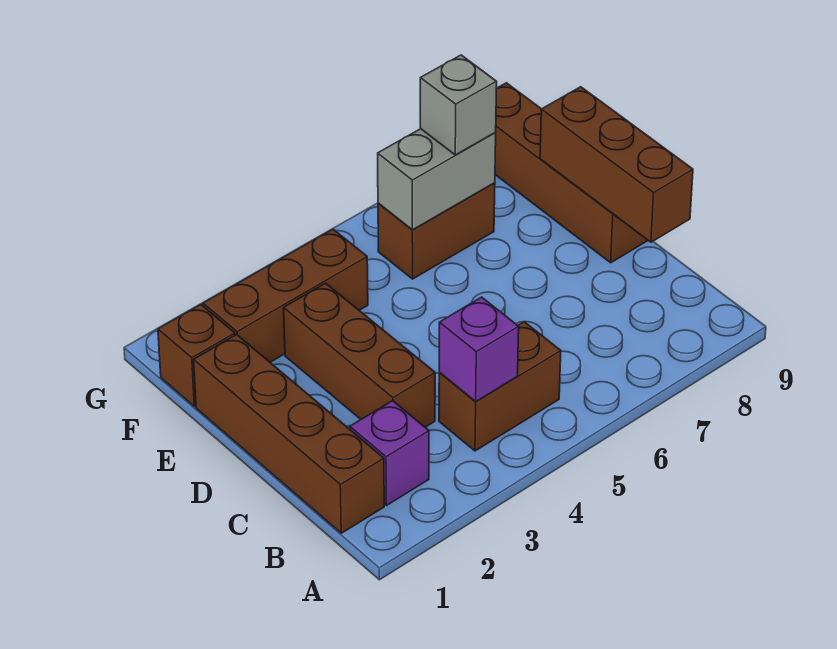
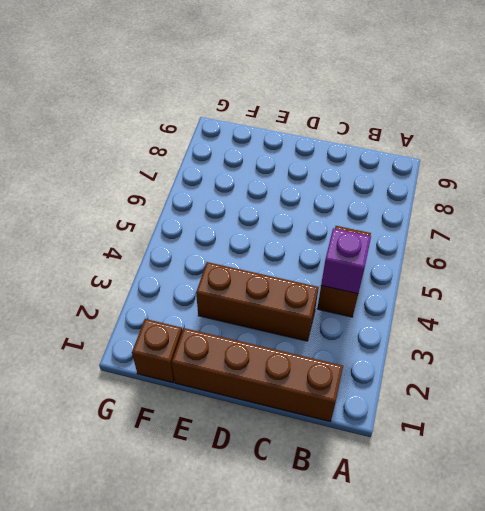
none -> purple 1x1 brick [350,401,429,506]
none -> brown 1x4 brick [495,83,648,263]
none -> brown 1x3 brick [203,229,368,362]

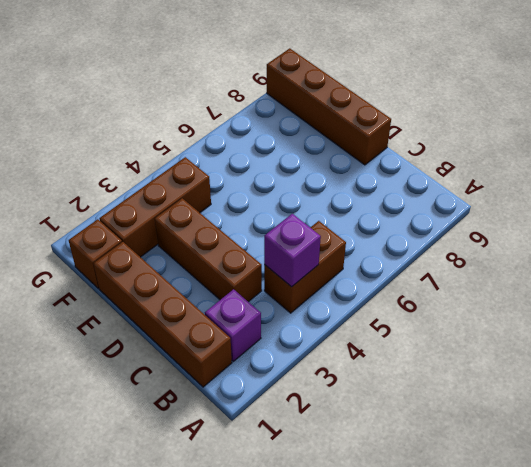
none -> brown 1x2 brick [378,183,495,279]
none -> brown 1x3 brick [540,87,693,242]
none -> grey 1x2 brick [378,129,496,230]

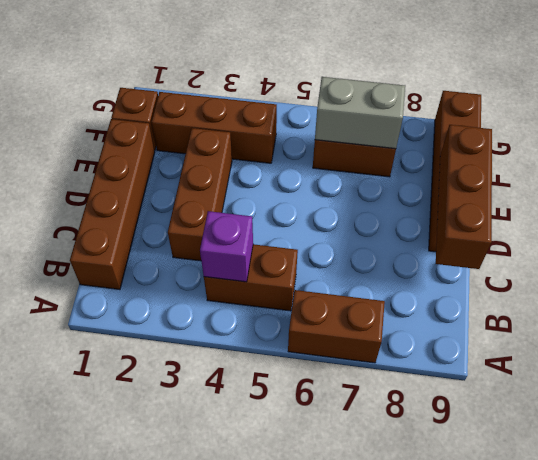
brown 1x2 brick [288,290,385,363] -> none
none -> purple 1x1 brick [350,401,429,506]
none -> grey 1x1 brick [420,55,497,155]

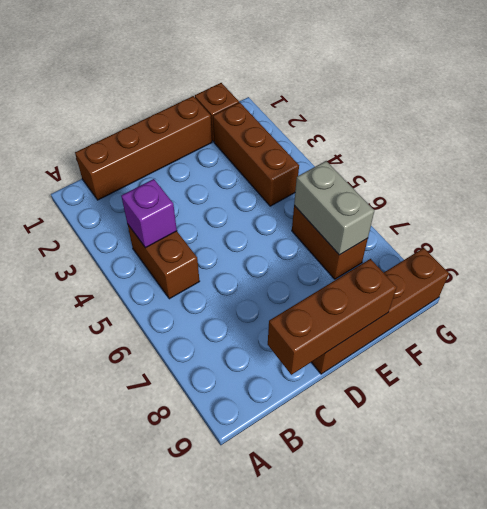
none -> purple 1x1 brick [350,401,429,506]
none -> brown 1x3 brick [284,283,435,427]
none -> grey 1x1 brick [420,55,497,155]

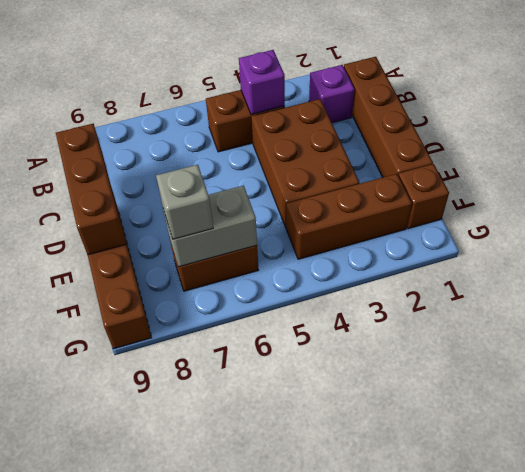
brown 2x3 brick [251,99,359,227] -> brown 1x3 brick [284,283,435,427]

